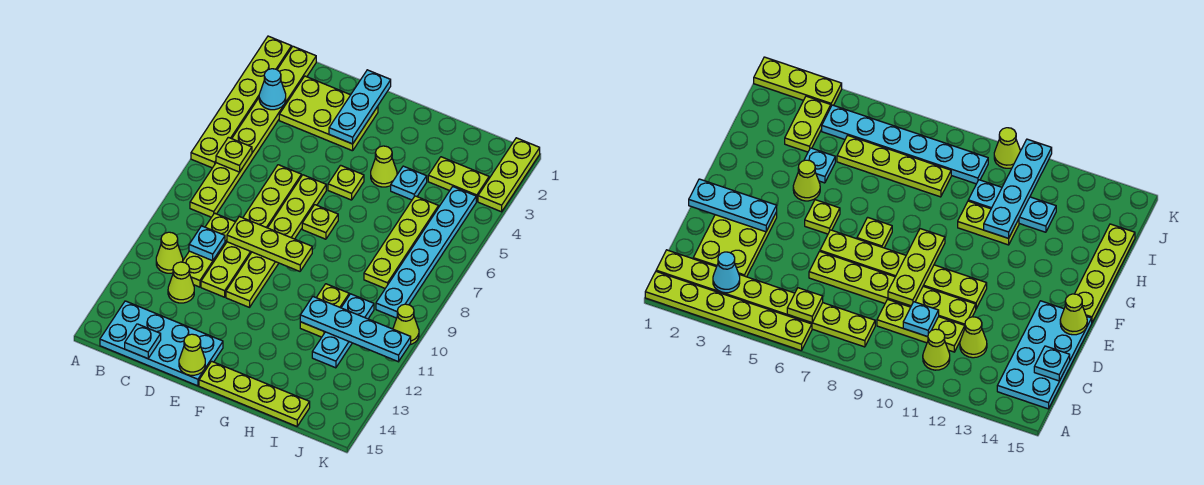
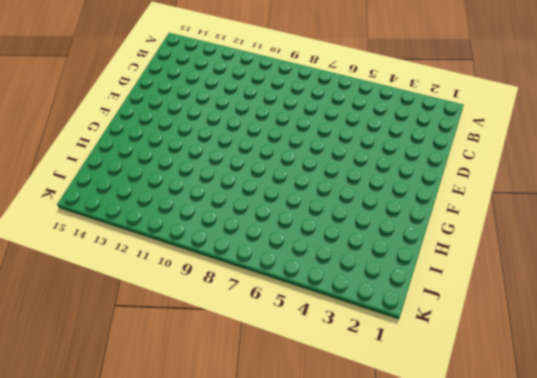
none -> lime 1x6 plate [191,36,292,168]
none -> lime 1x8 plate [190,46,316,217]
none -> lime 1x1 cone [156,232,183,273]

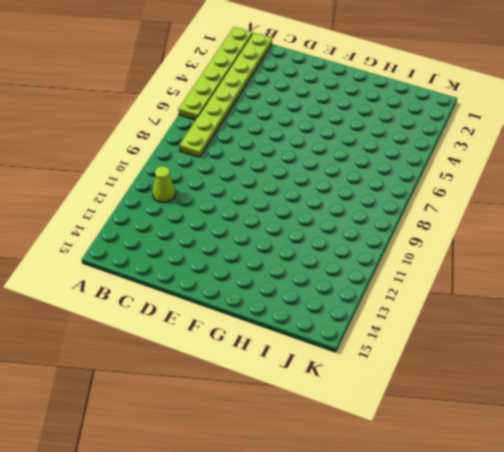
none -> cyan 2x4 plate [100,301,223,386]
none -> lime 2x3 plate [279,76,378,151]
none -> lime 1x3 plate [182,213,235,287]

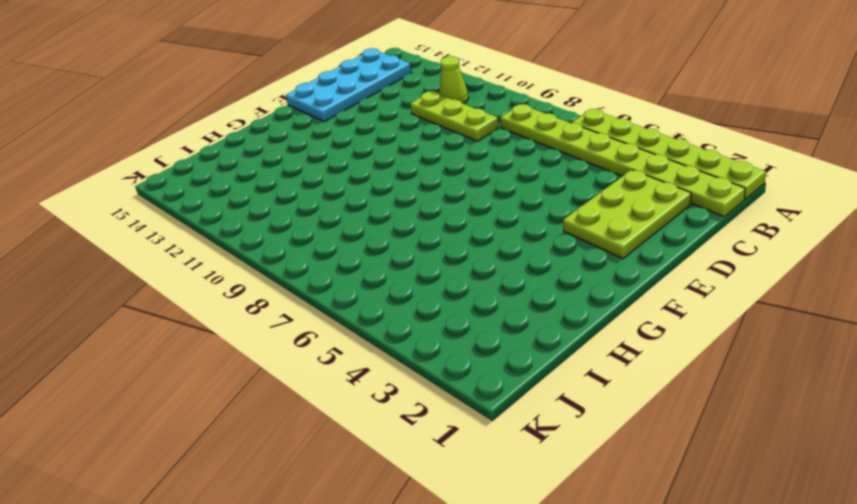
none -> lime 1x1 cone [168,262,194,303]
none -> lime 1x6 plate [201,165,301,297]
none -> lime 1x6 plate [226,175,326,307]

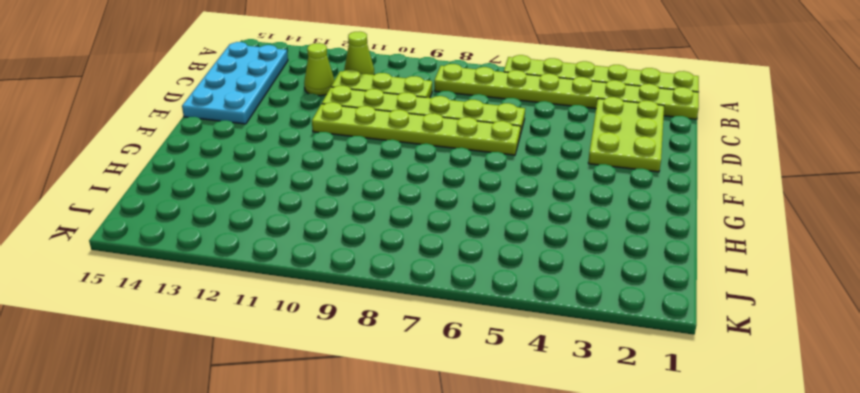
none -> lime 1x1 plate [328,165,364,200]
none -> lime 1x1 plate [302,205,338,239]
none -> lime 1x4 plate [199,361,310,426]

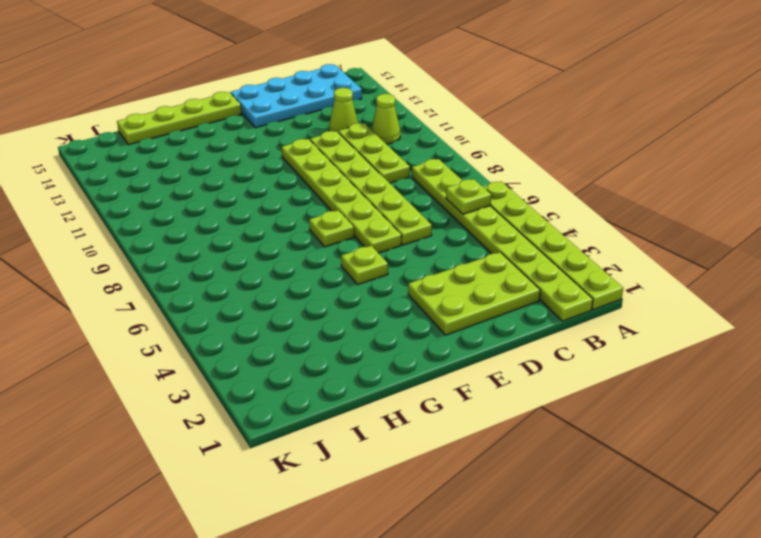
none -> lime 1x1 cone [371,146,397,187]
none -> cyan 1x1 plate [391,166,427,200]
none -> lime 1x2 plate [300,284,349,337]

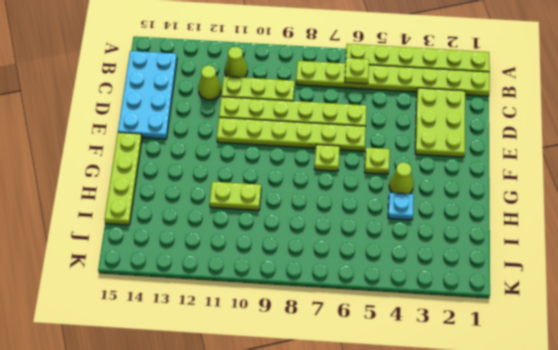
none -> lime 1x2 plate [428,157,489,202]
none -> lime 1x4 plate [364,196,439,288]
none -> cyan 1x3 plate [312,294,374,368]

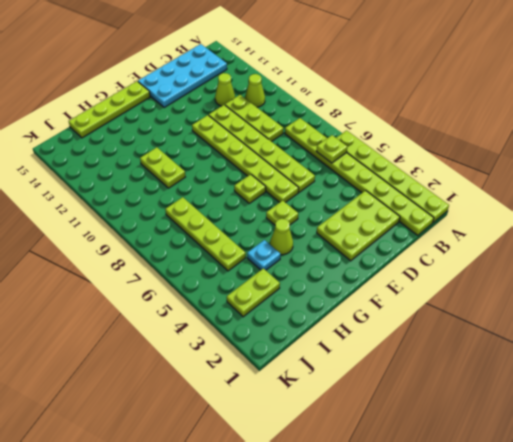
none -> cyan 1x3 plate [312,294,374,368]
none -> cyan 1x6 plate [376,187,476,318]
none -> lime 1x3 plate [478,138,540,212]

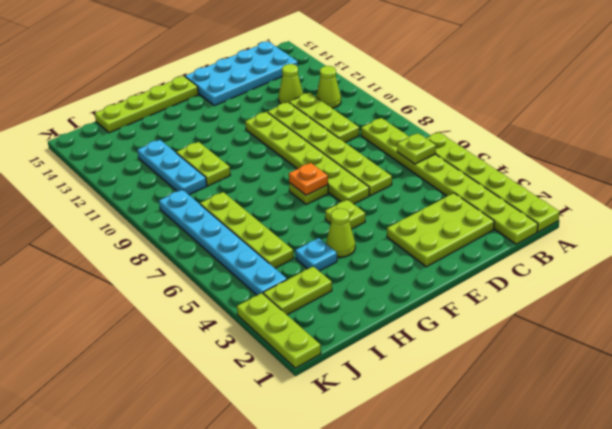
orange 1x1 plate [289,163,328,195] -> none
none -> lime 1x1 cone [393,304,419,345]
none -> cyan 1x1 cone [259,69,286,110]
none -> cyan 1x1 plate [189,226,225,261]

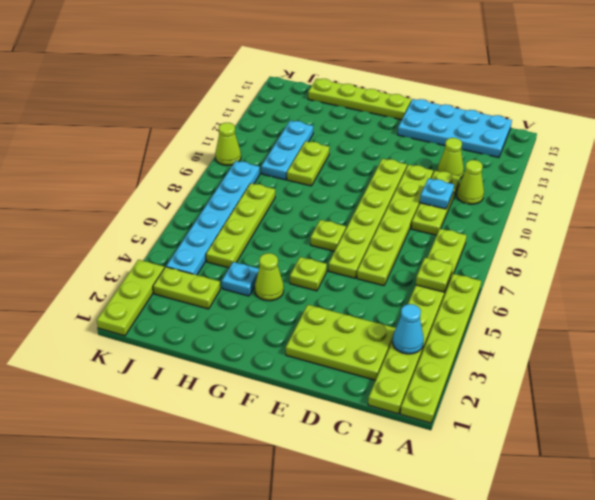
none -> cyan 1x1 plate [125,324,161,359]
none -> lime 1x3 plate [227,217,312,271]
none -> cyan 1x3 plate [329,70,391,144]

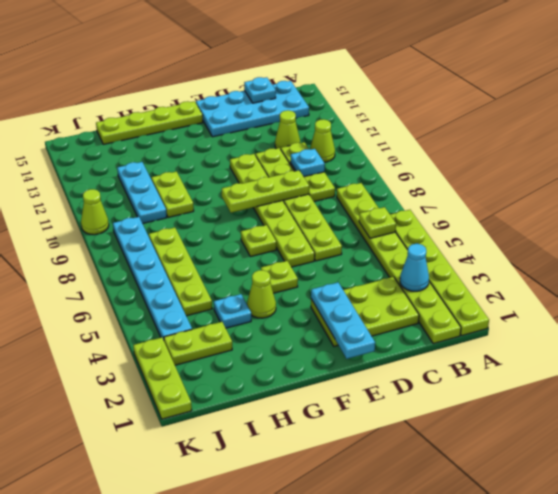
none -> lime 1x1 cone [179,334,205,375]
none -> cyan 1x4 plate [300,297,411,362]

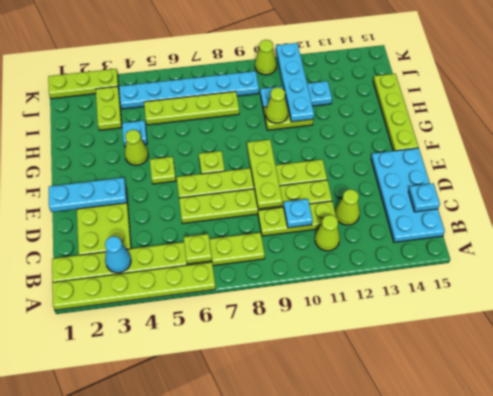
lime 1x1 cone [266,87,288,123] -> lime 1x1 cone moved to [179,334,205,375]

